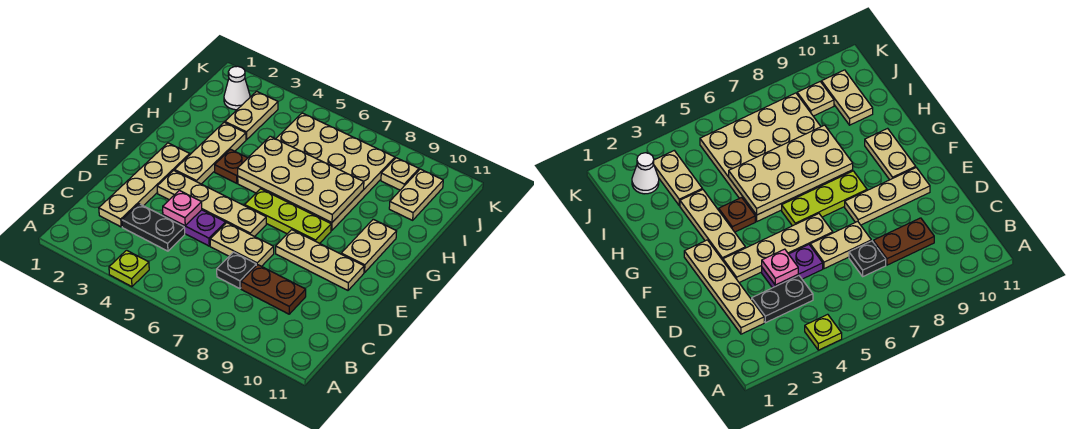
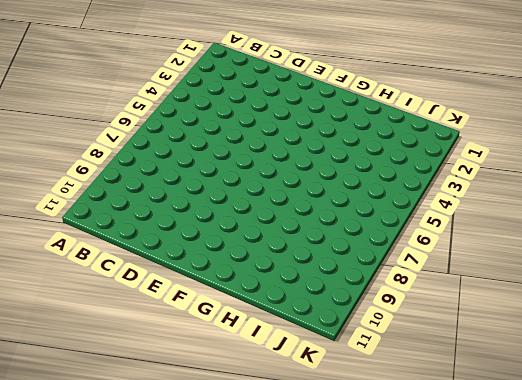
none -> lime 1x1 plate [109,250,149,287]
none -> tan 1x4 plate [99,143,190,227]
none -> black 1x2 plate [122,204,185,251]

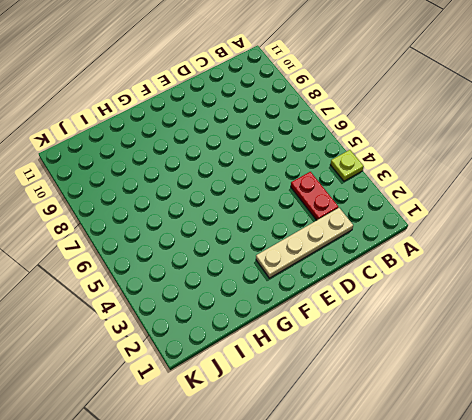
red 1x2 plate [291,172,338,220] -> black 1x2 plate [122,204,185,251]
none -> black 1x1 plate [217,252,256,289]
none -> brown 1x2 plate [241,265,306,314]
none -> purple 1x2 plate [163,210,226,246]

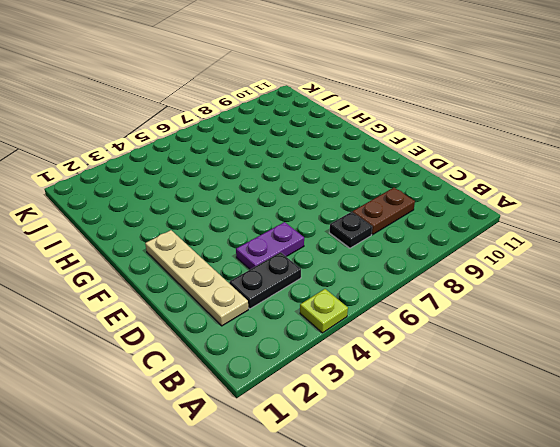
none -> tan 1x2 plate [210,223,274,266]
none -> tan 1x4 plate [157,170,266,237]
none -> tan 1x3 plate [276,230,364,290]

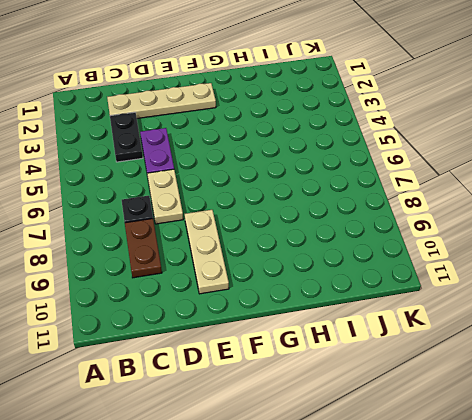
none -> lime 1x1 plate [109,250,149,287]
none -> tan 1x4 plate [157,170,266,237]
none -> tan 1x3 plate [175,122,246,184]

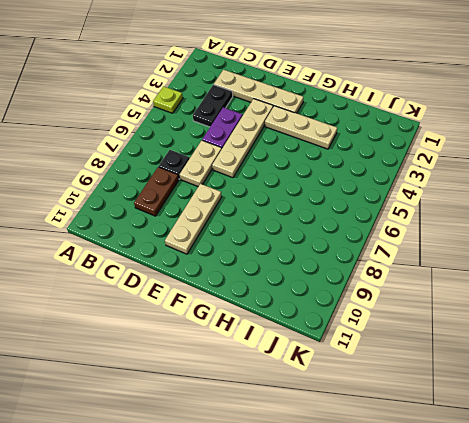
none -> lime 1x3 plate [244,189,331,243]
none -> tan 1x2 plate [341,219,397,273]
none -> brown 1x1 plate [215,149,247,183]

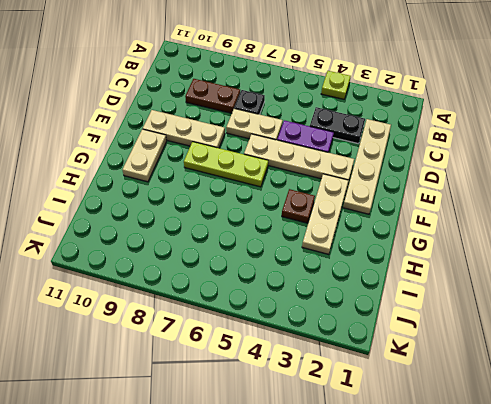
none -> tan 4x4 plate [238,113,395,231]
none -> tan 1x2 plate [225,91,278,140]
none -> tan 1x2 plate [389,169,443,220]

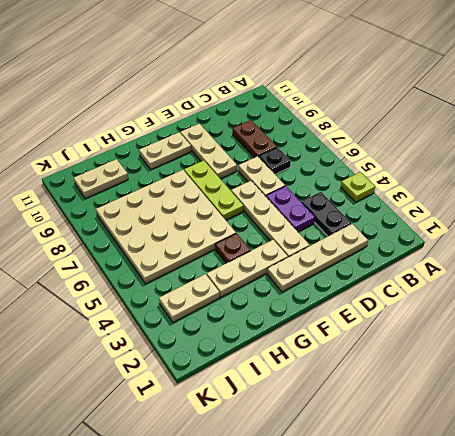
none -> white 1x1 cone [224,66,250,110]
none -> tan 1x1 plate [381,158,419,190]
none -> pink 1x1 plate [163,190,202,226]

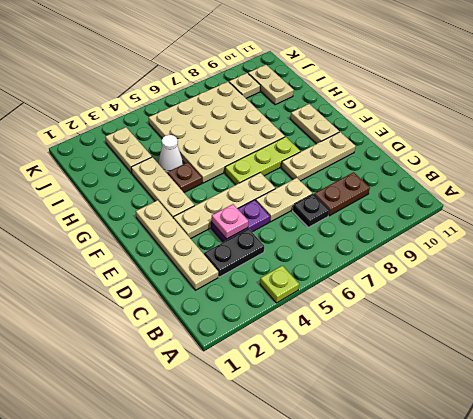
white 1x1 cone [158,135,183,173] -> white 1x1 cone moved to [224,66,250,110]
none -> tan 2x4 plate [238,136,364,223]

